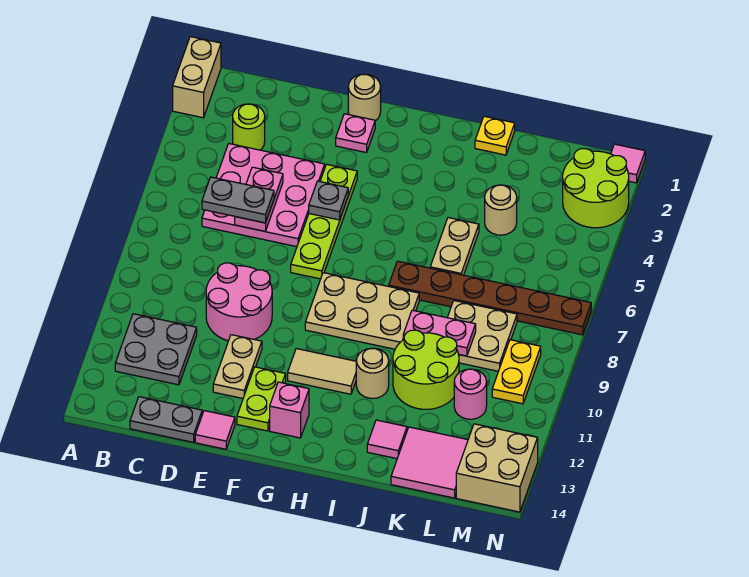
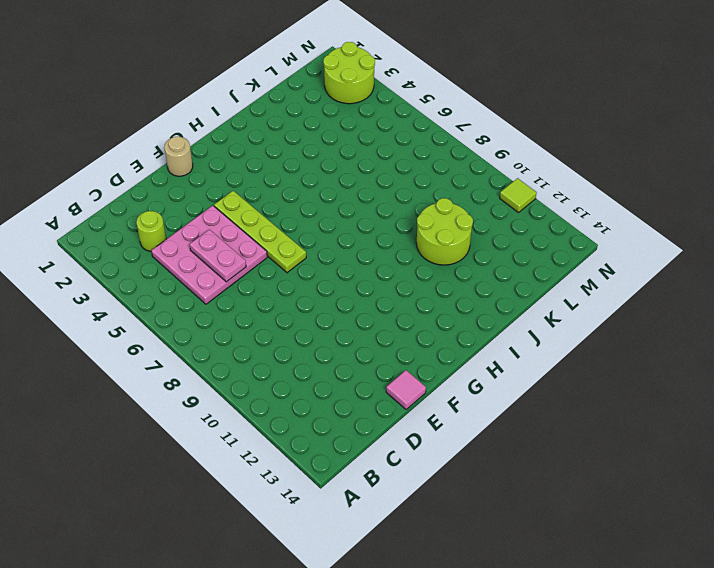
lime 1x1 tile [500,178,537,213] -> none
none -> tan 1x2 brick [173,37,221,118]
none -> grey 2x2 plate [115,314,197,385]
none -> grey 1x2 plate [130,397,202,442]
none -> pink 2x2 round brick [206,263,272,341]

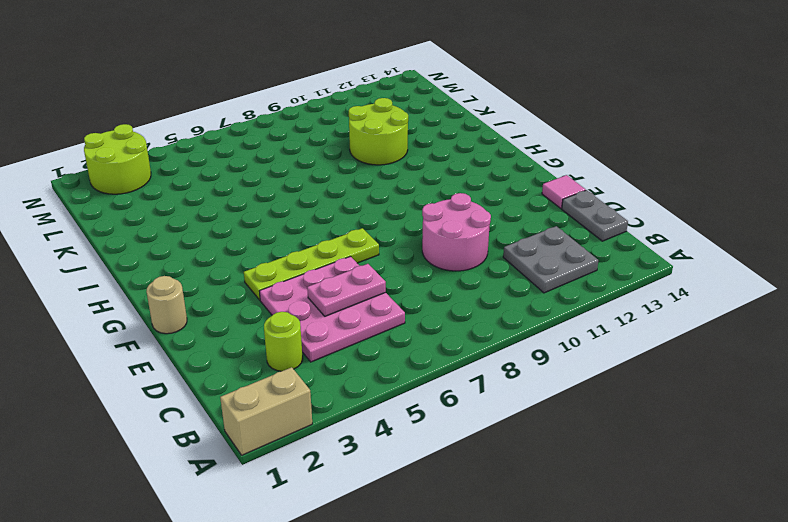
none -> tan 1x2 plate [213,335,262,398]
none -> pink 1x1 plate [336,114,375,153]
none -> lime 1x2 plate [237,367,286,431]
none -> tan 2x3 plate [305,273,419,349]

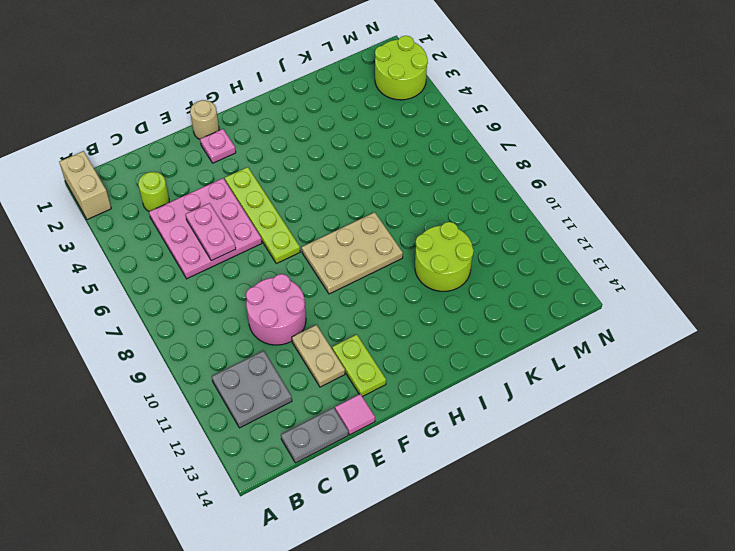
none -> tan 1x2 tile [288,349,356,394]
none -> pink 1x1 brick [270,382,309,438]
none -> brown 1x6 plate [389,261,591,335]
none -> tan 1x1 round brick [356,348,389,398]

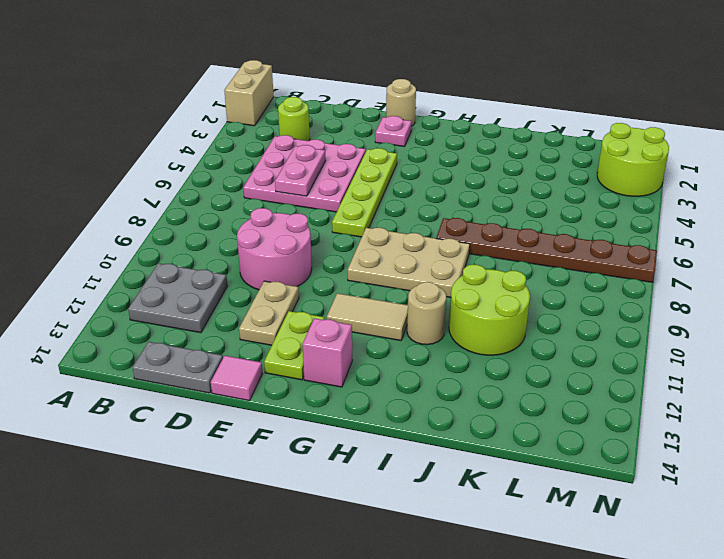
none -> yellow 1x1 plate [475,116,515,155]
none -> tan 1x2 plate [430,218,479,275]
none -> pink 1x1 tile [367,420,407,459]
none -> tan 1x1 round brick [485,185,517,235]

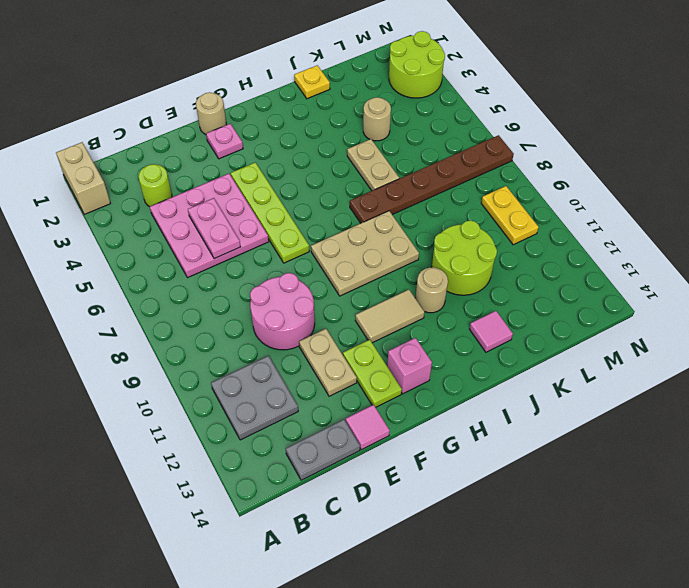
none -> tan 2x2 plate [447,301,517,371]
none -> pink 2x2 tile [391,427,468,498]
none -> pink 1x1 round brick [454,369,487,419]
none -> tan 2x2 brick [456,424,538,512]

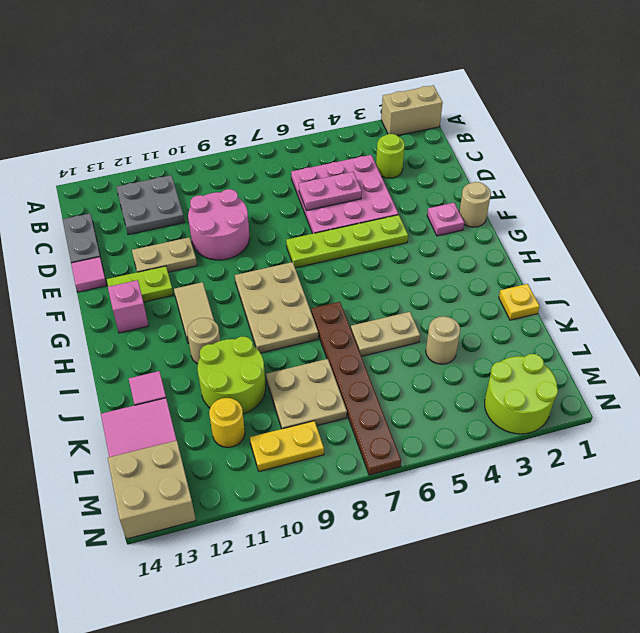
yellow 1x1 round brick [209,398,245,447] -> pink 1x1 round brick [454,369,487,419]
none -> pink 1x1 tile [611,144,645,183]
none -> grey 1x1 plate [309,181,348,220]
none -> pink 1x2 plate [403,310,476,356]
none -> grey 1x2 plate [202,177,274,223]

